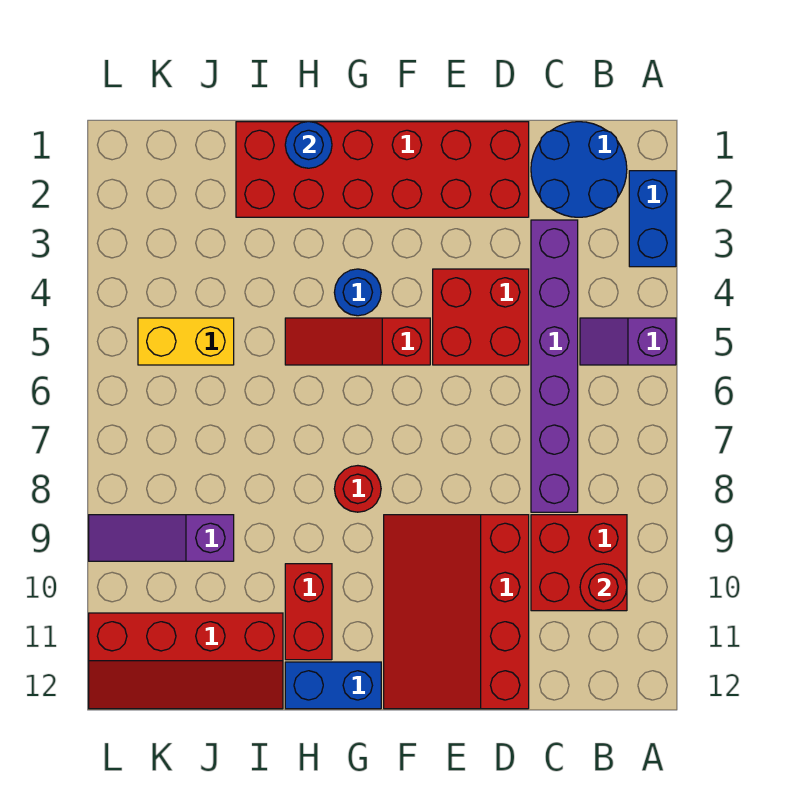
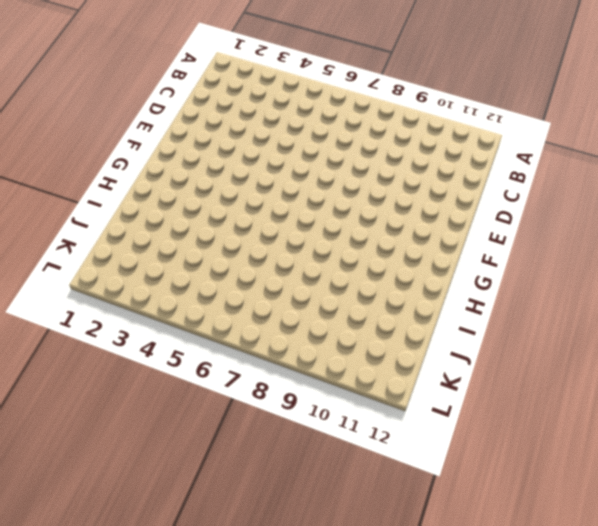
none -> blue 1x2 brick [629,171,676,267]
none -> purple 1x2 slope [580,318,676,365]
none -> blue 2x2 round brick [531,122,627,217]

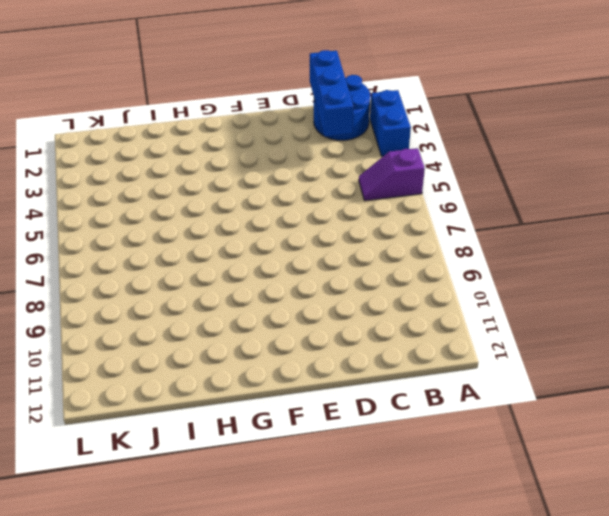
blue 1x3 brick [310,50,354,137] -> none
none -> red 2x2 brick [531,515,627,611]
none -> purple 1x6 brick [531,220,578,512]
none -> red 2x6 brick [236,122,529,217]

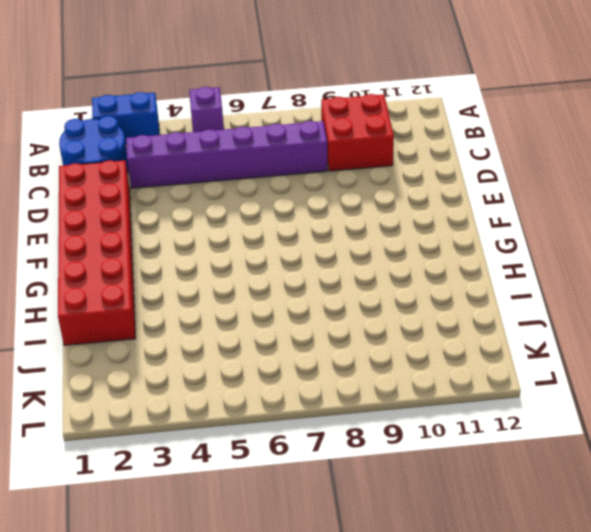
none -> red 2x2 brick [433,269,529,365]
none -> red 3x4 slope [384,515,529,709]
none -> red 1x3 slope [285,318,430,365]

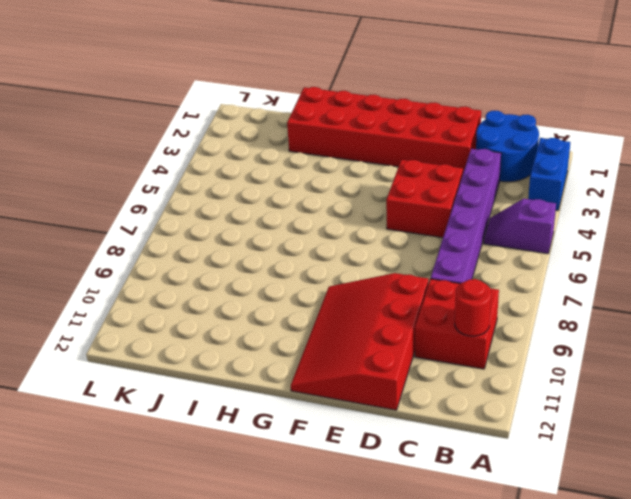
none -> red 1x3 slope [285,318,430,365]
none -> blue 1x1 round brick [334,269,381,316]
none -> red 1x1 round brick [334,466,381,512]

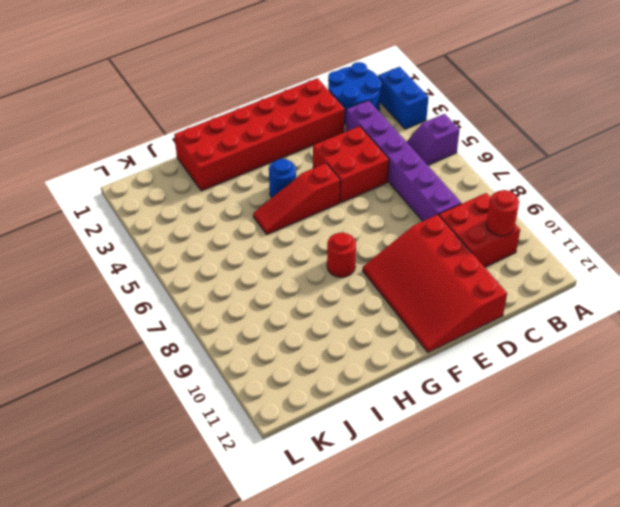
none -> blue 1x2 brick [285,662,381,709]
none -> red 1x2 brick [285,564,332,660]
none -> red 2x4 slope [89,613,283,709]

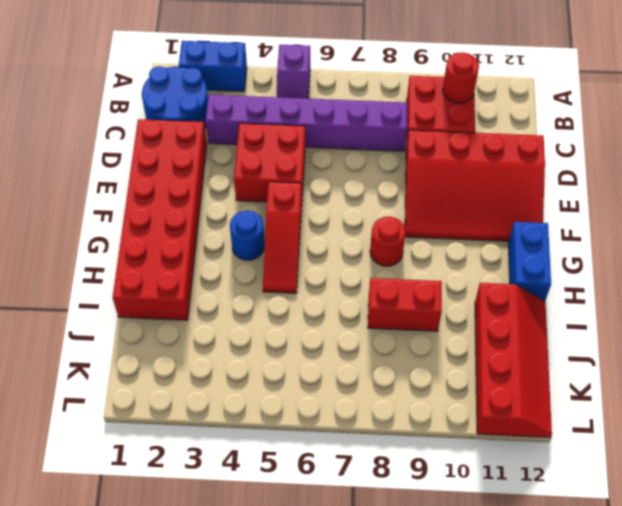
red 1x2 brick [368,278,442,331] -> red 1x2 brick moved to [285,564,332,660]
none -> yellow 1x2 brick [138,318,234,365]
none -> purple 1x3 slope [89,515,234,561]
none -> blue 1x1 round brick [285,122,332,168]

